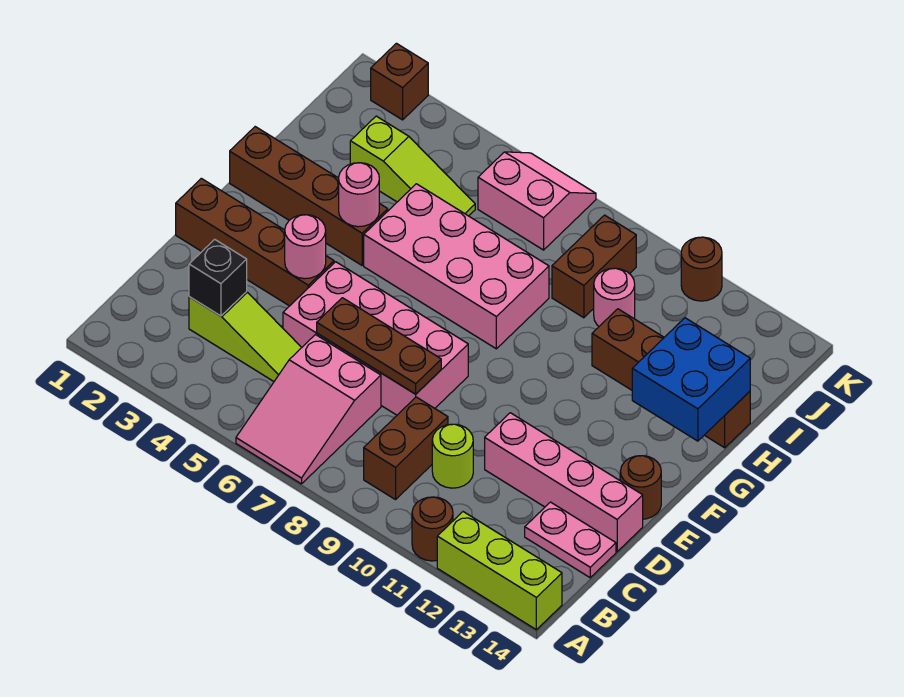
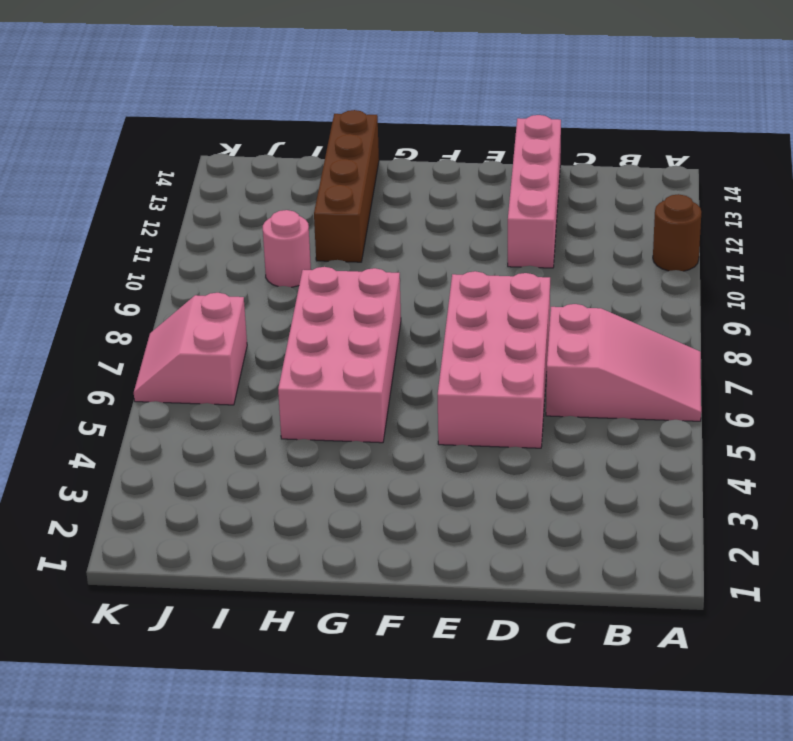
none -> lime 1x3 brick [437,512,562,630]
none -> brown 1x2 brick [364,397,448,500]
none -> lime 1x3 slope [189,292,302,381]

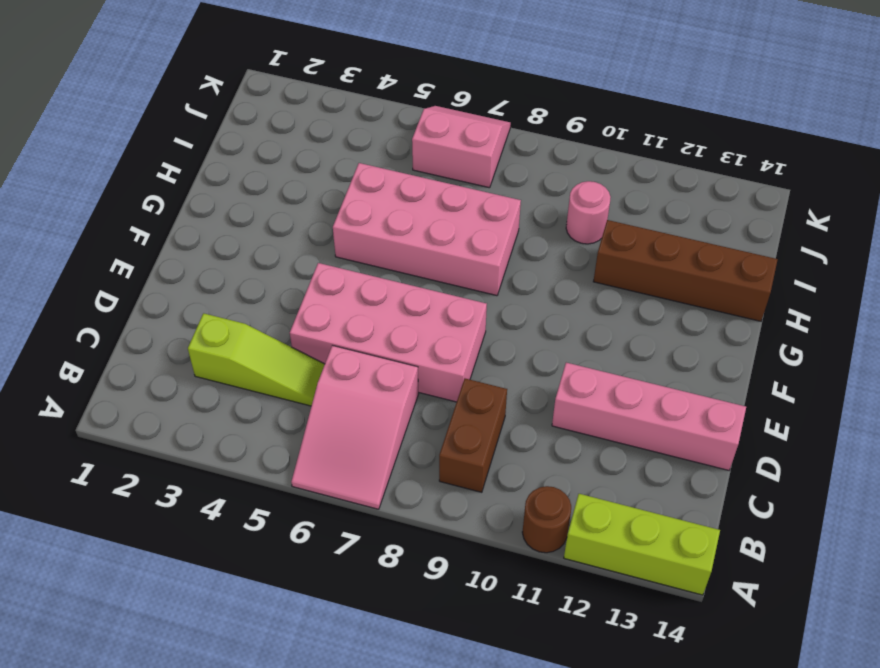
none -> lime 1x1 round brick [432,424,473,488]
none -> pink 1x2 plate [525,502,616,578]
none -> brown 1x4 brick [176,178,334,306]

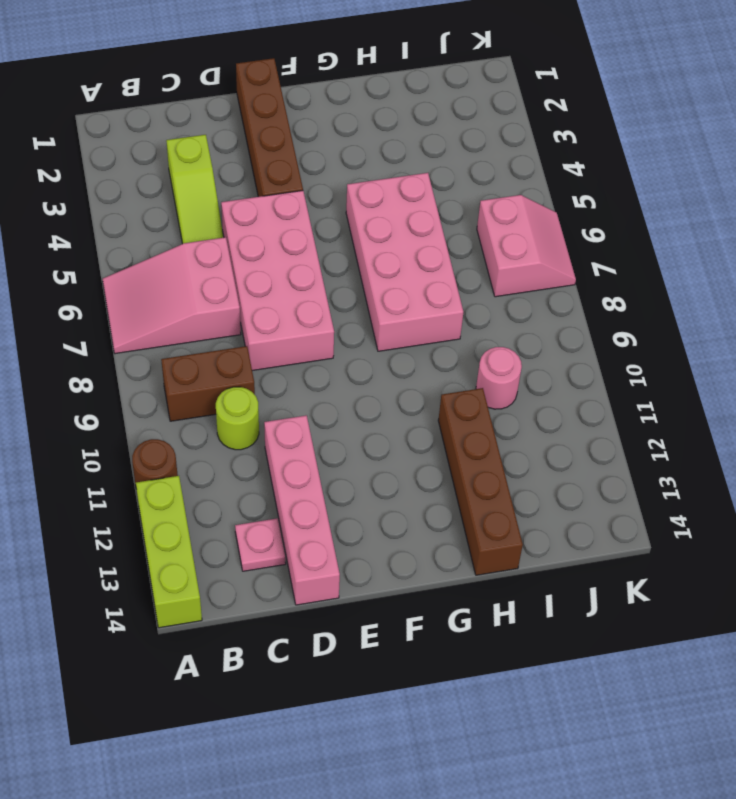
pink 1x1 plate [235,518,286,571] -> pink 1x2 plate [525,502,616,578]
none -> brown 1x1 round brick [620,456,661,519]
none -> brown 1x4 brick [230,127,388,265]
none -> lime 1x3 slope [350,116,475,216]

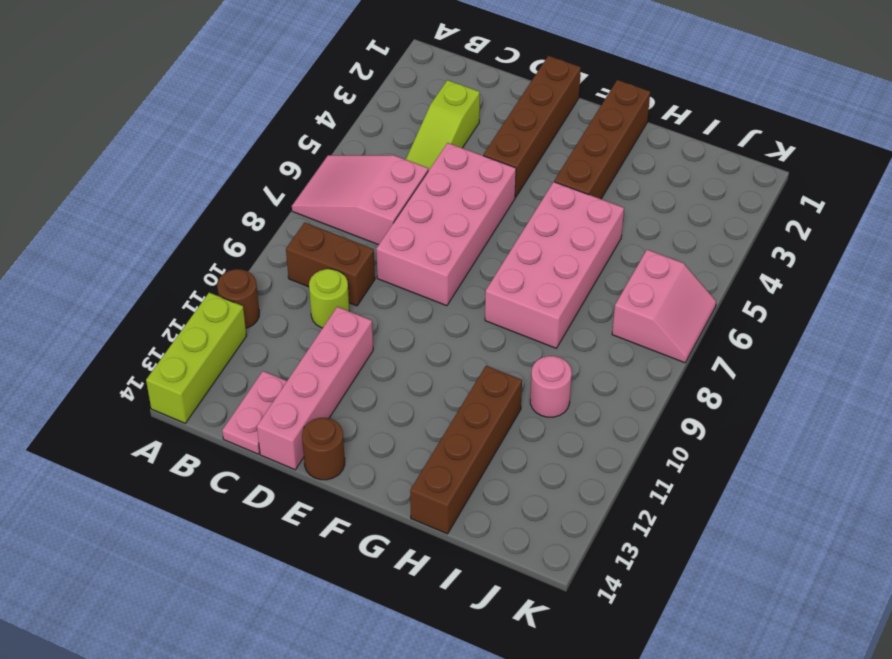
none -> lime 1x3 slope [350,116,475,216]
none -> brown 1x2 brick [552,215,636,318]
none -> brown 1x1 brick [371,43,428,120]

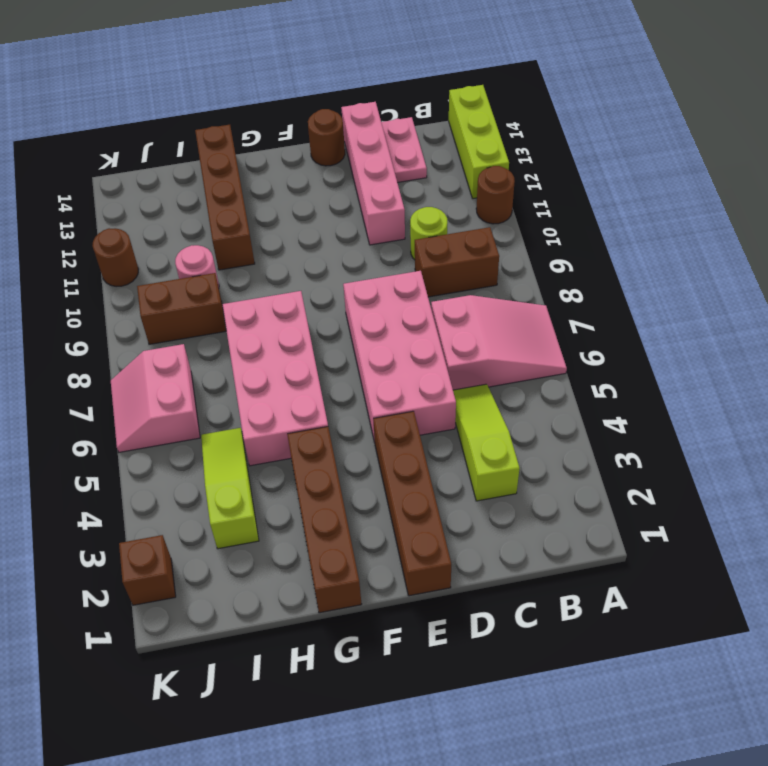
none -> black 1x1 brick [189,239,247,316]
none -> brown 1x3 plate [317,298,441,394]
none -> pink 1x1 round brick [285,215,326,279]

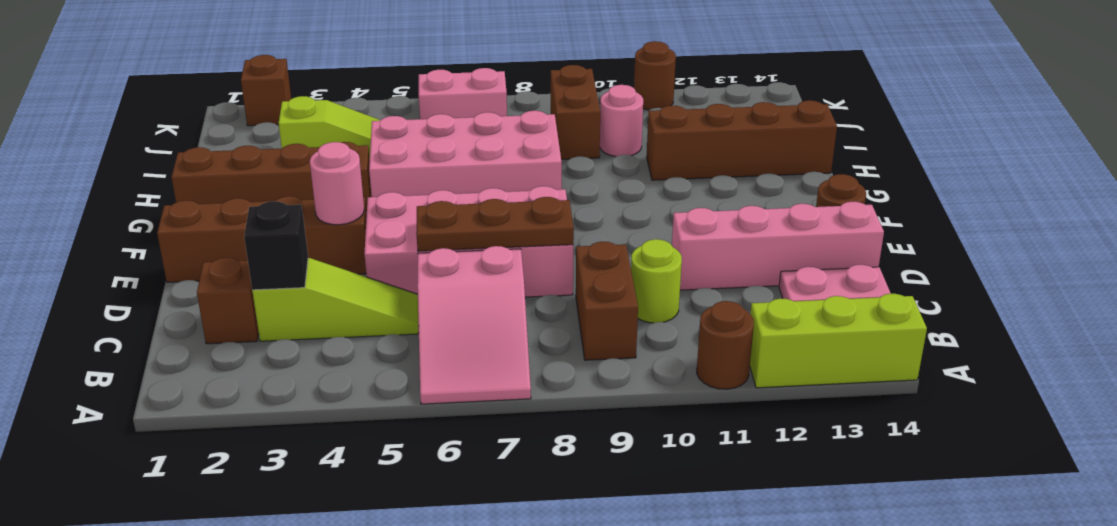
brown 1x1 brick [197,258,259,344] -> none
none -> pink 1x1 round brick [339,163,379,227]
none -> blue 2x2 brick [632,318,750,441]

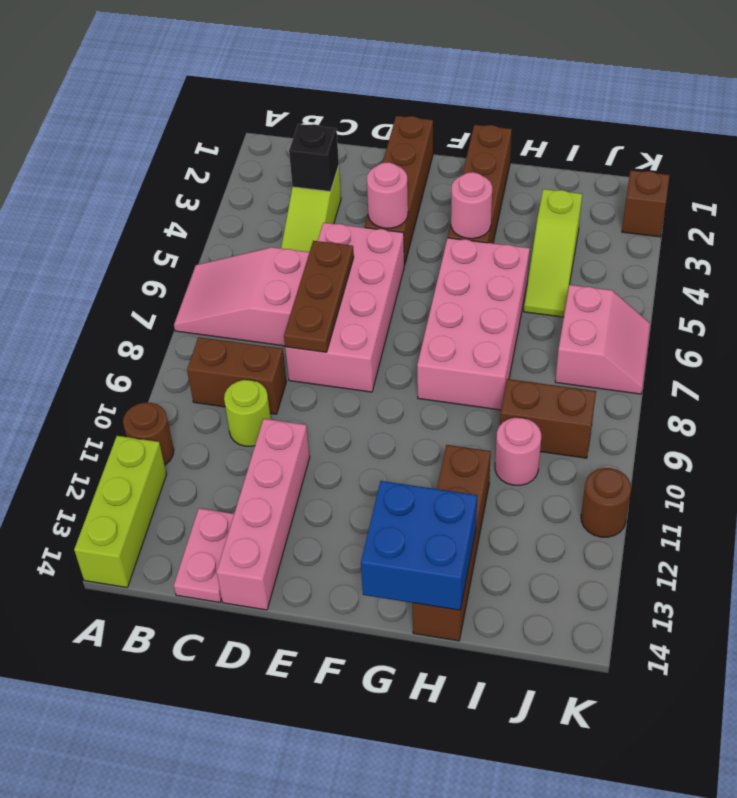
none -> brown 1x1 round brick [620,456,661,519]

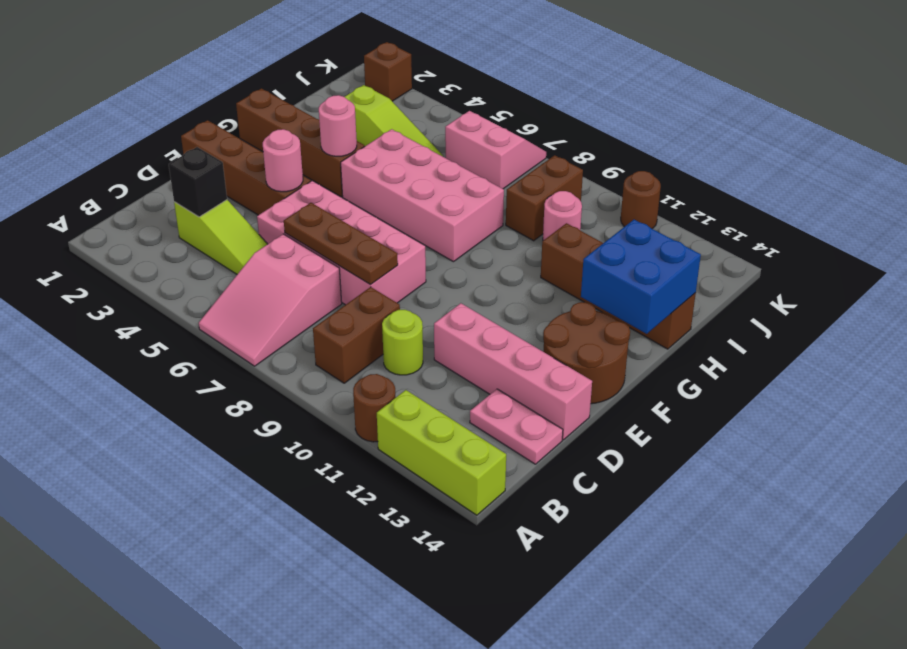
brown 2x2 round brick [543,302,630,404] -> brown 1x1 round brick [620,456,661,519]

